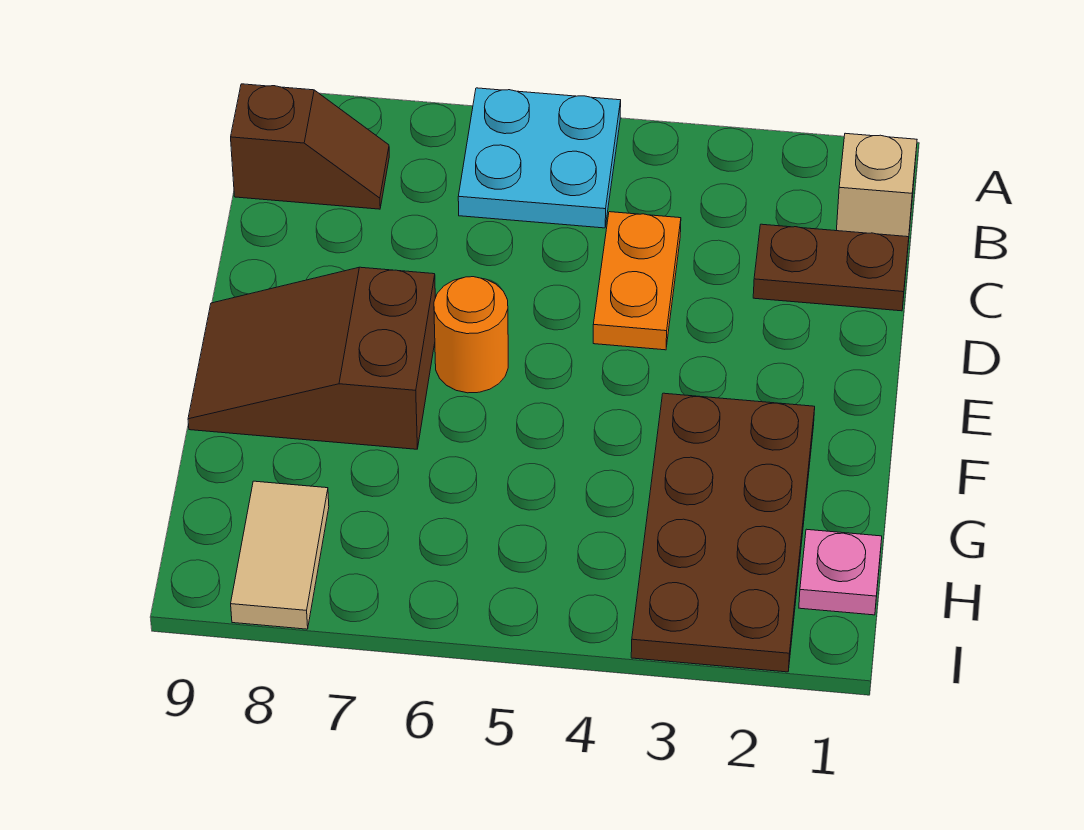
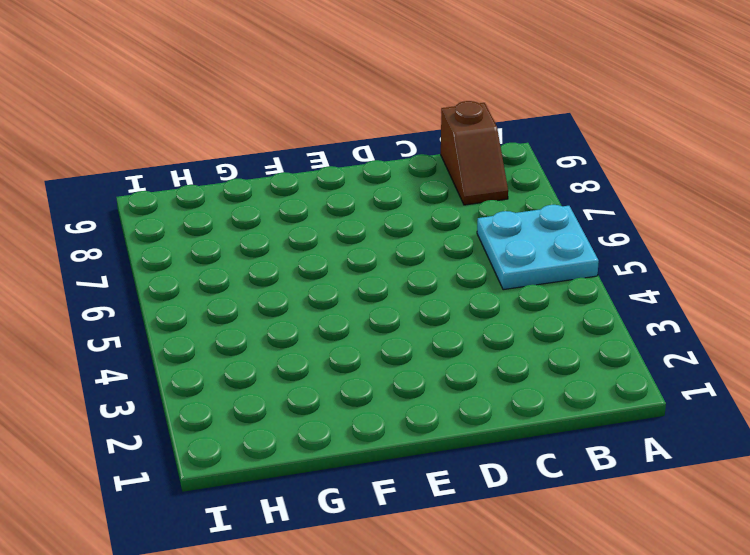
none -> tan 1x1 brick [836,133,917,237]
none -> brown 1x2 plate [753,224,909,311]

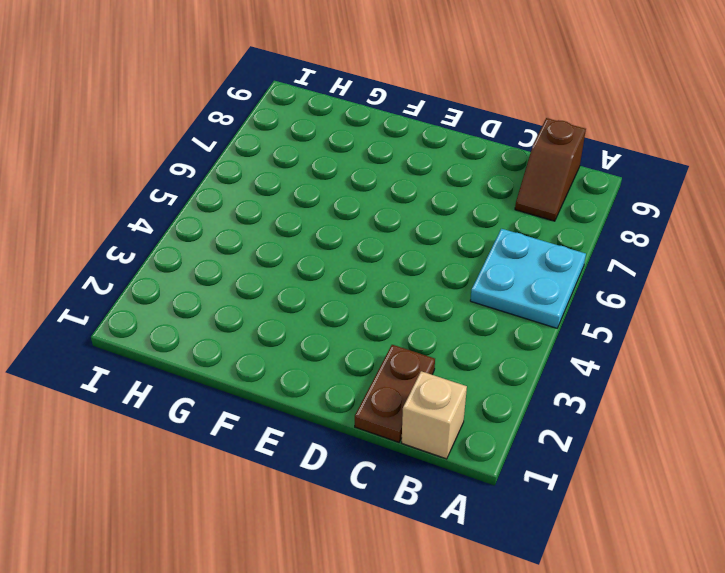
none -> orange 1x2 plate [593,212,681,350]
none -> orange 1x1 round brick [434,277,508,393]

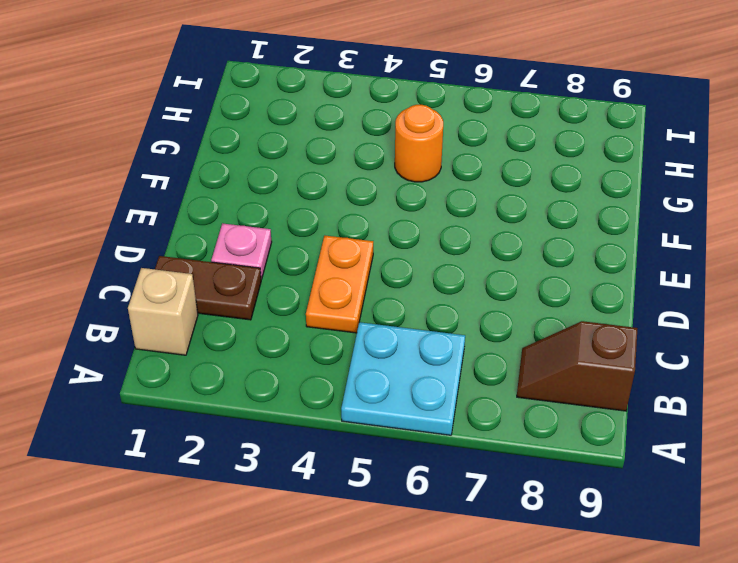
pink 1x1 plate [211,223,272,279] -> pink 1x1 plate moved to [799,529,882,615]
orange 1x1 round brick [395,105,443,182] -> orange 1x1 round brick moved to [434,277,508,393]
none -> brown 2x3 slope [188,267,435,449]
none -> brown 2x4 plate [631,393,815,672]

